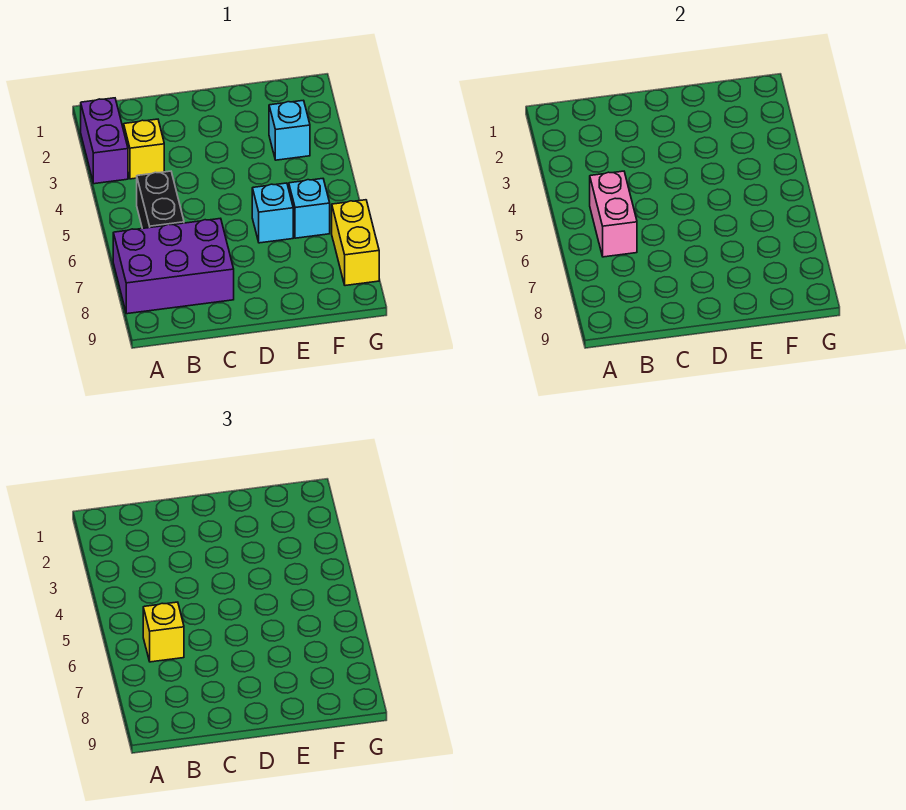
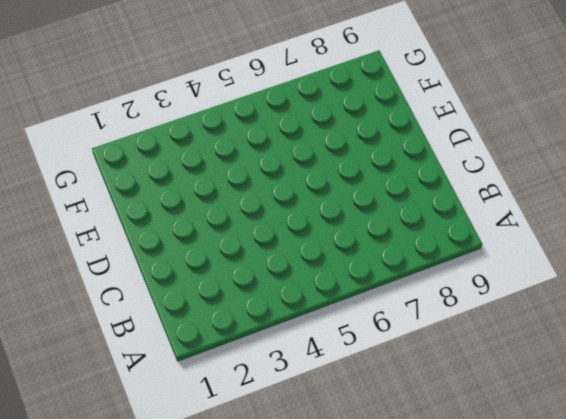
none -> purple 1x2 brick [81,98,128,184]
none -> purple 2x3 brick [113,218,234,314]

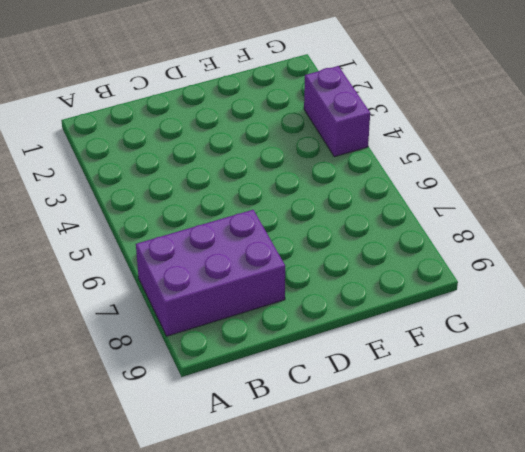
purple 1x2 brick [304,66,370,157] -> purple 1x2 brick moved to [81,98,128,184]
none -> yellow 1x1 brick [124,119,164,179]
none -> black 1x2 brick [137,171,184,228]

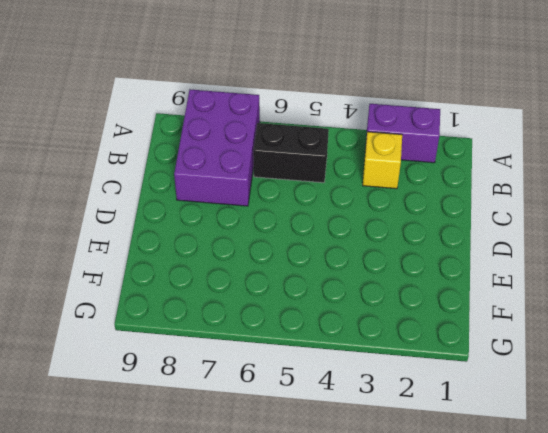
none -> cyan 1x1 brick [252,183,293,243]
none -> cyan 1x1 brick [269,100,310,160]

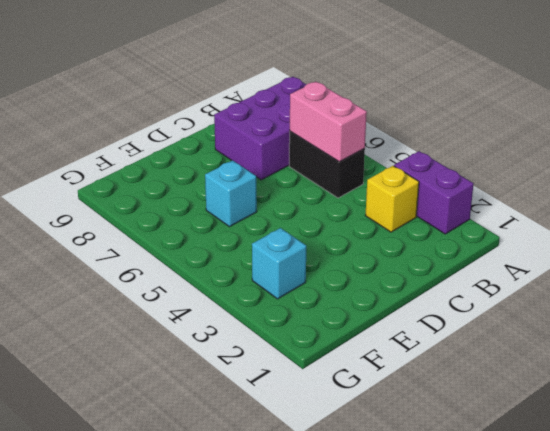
none -> cyan 1x1 brick [289,179,330,238]
none -> yellow 1x2 brick [332,200,379,286]

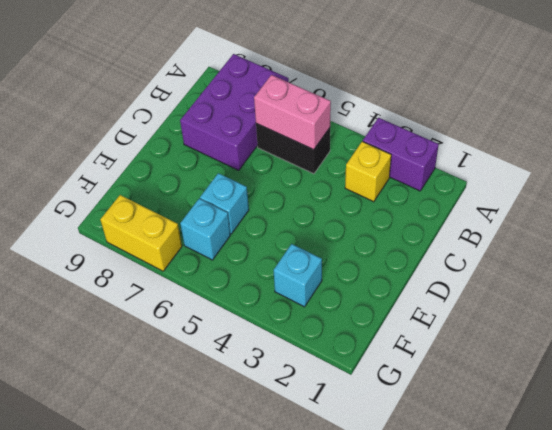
none -> yellow 1x1 brick [143,602,184,662]

